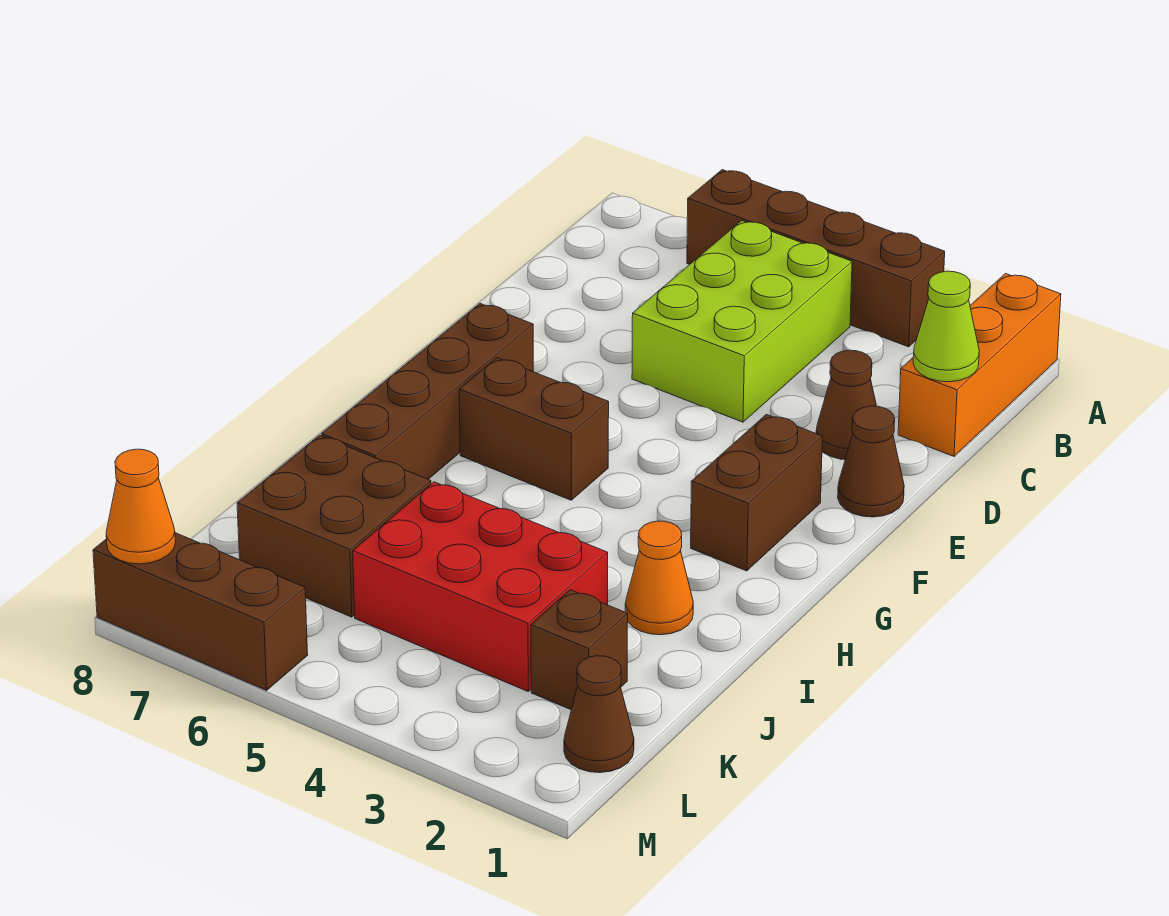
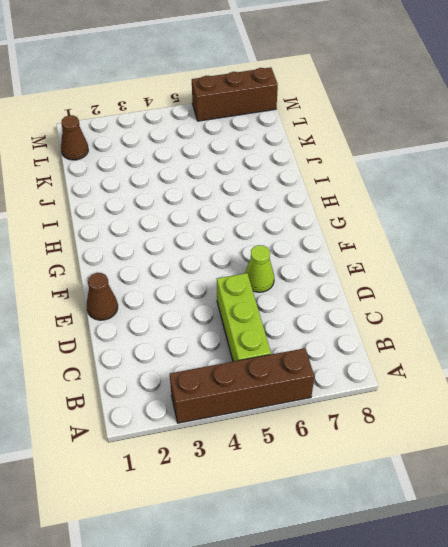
lime 1x3 brick [217,273,271,362] -> lime 2x3 brick [632,221,852,422]
lime 1x1 cone [245,245,274,292] -> lime 1x1 cone moved to [913,271,979,382]
none -> orange 1x3 brick [898,274,1061,456]
none -> brown 1x1 cone [816,350,876,460]
none -> brown 1x2 brick [691,414,822,571]

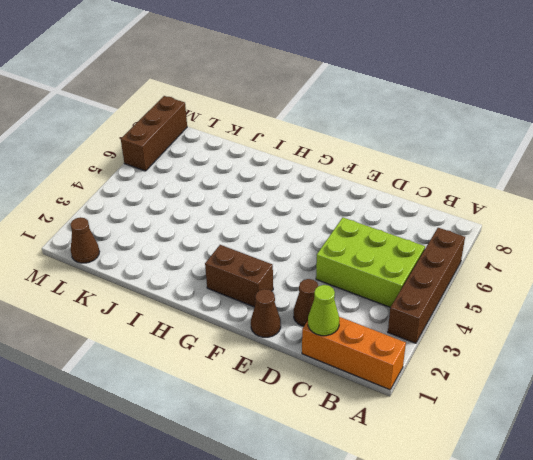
none -> brown 1x4 brick [321,304,533,479]
none -> brown 1x2 brick [459,358,609,500]
none -> orange 1x1 cone [625,521,693,635]

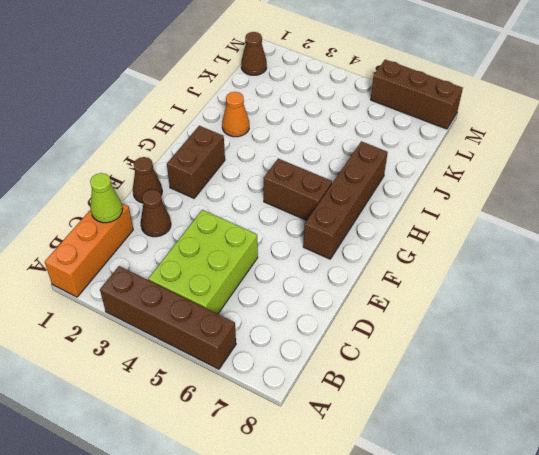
none -> red 2x3 brick [353,482,608,691]
none -> brown 2x2 brick [237,435,431,617]
none -> brown 1x1 brick [531,590,628,710]

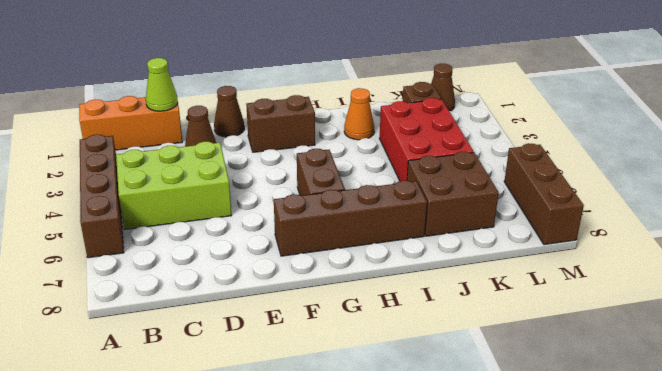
none -> orange 1x1 cone [106,449,175,564]

